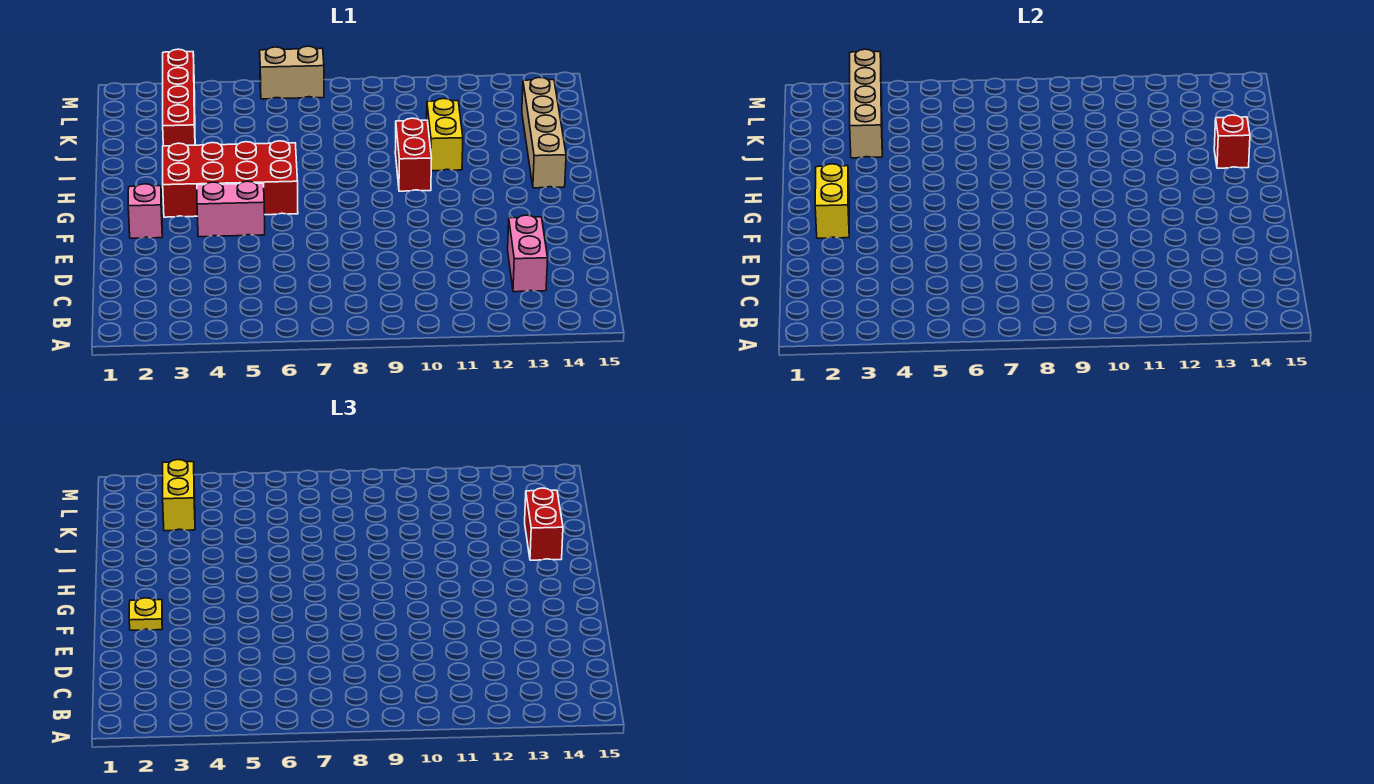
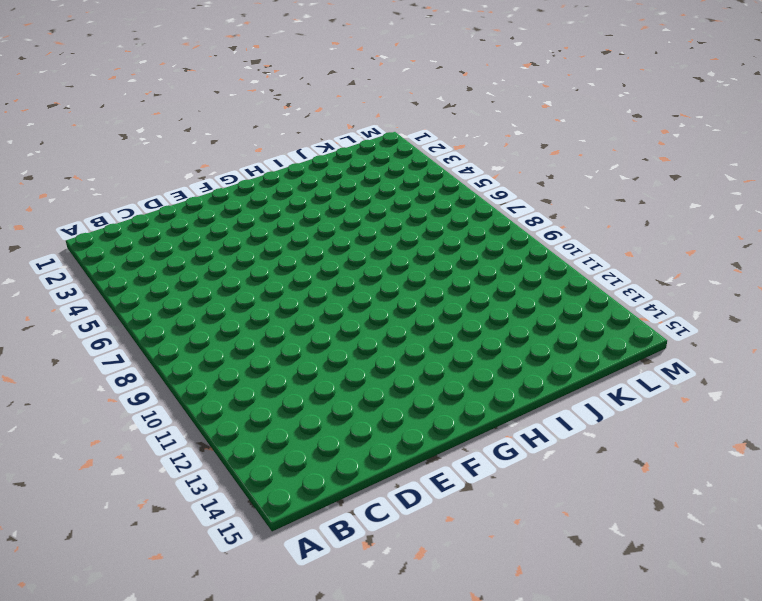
none -> pink 1x2 brick [508,215,548,292]
none -> pink 1x1 brick [128,184,162,238]
none -> pink 1x2 brick [197,181,265,237]

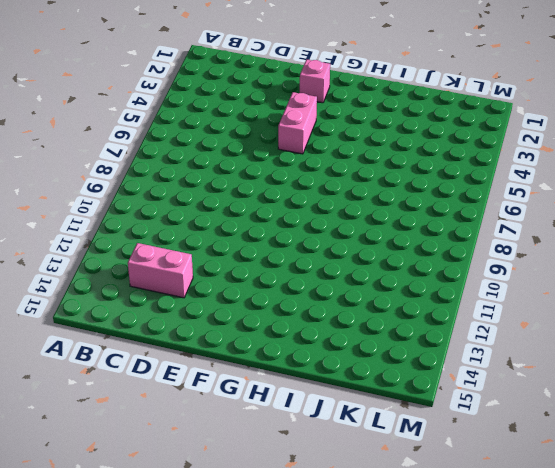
none -> red 2x4 brick [163,141,298,217]
none -> red 1x2 brick [395,118,432,191]
none -> tan 1x4 brick [522,77,566,188]

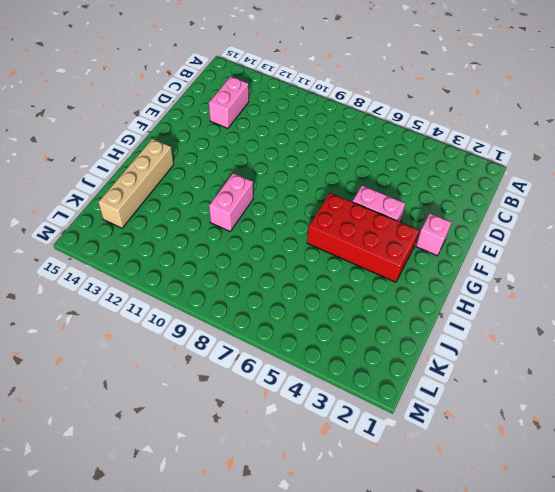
pink 1x2 brick [209,173,253,231] -> red 1x2 brick [395,118,432,191]
none -> yellow 1x2 brick [427,99,463,171]
none -> red 1x4 brick [163,49,195,146]
none -> tan 1x2 brick [260,46,324,99]

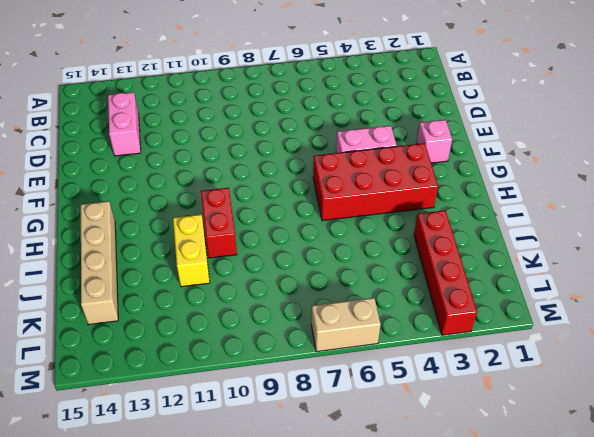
none -> yellow 1x2 brick [815,164,849,238]
none -> red 1x1 brick [1214,115,1250,168]
none -> tan 1x4 brick [850,49,882,158]

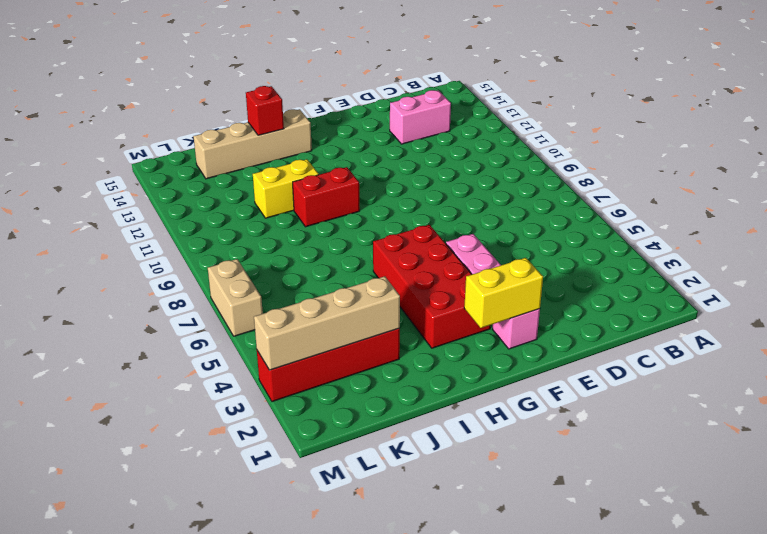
none -> yellow 1x1 plate [129,598,162,630]
none -> red 1x2 brick [525,488,563,560]
none -> yellow 1x2 brick [163,460,195,531]

